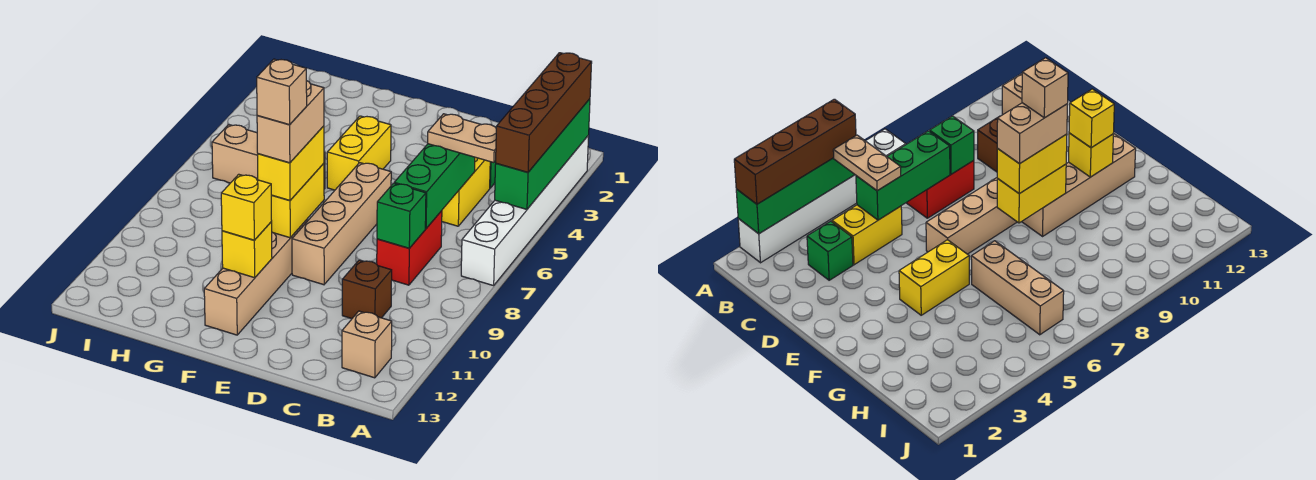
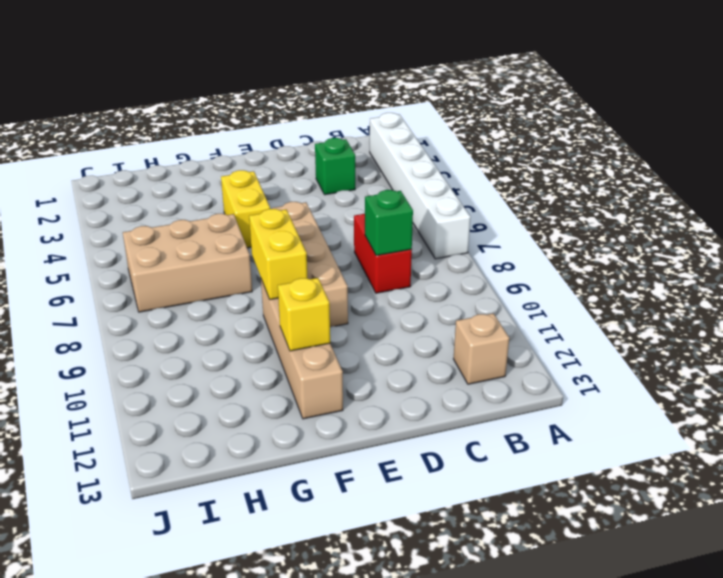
tan 2x3 brick [123,214,252,312] -> tan 1x3 brick [212,125,325,189]
none -> yellow 1x2 brick [442,157,490,226]
none -> brown 1x1 brick [342,260,392,319]
none -> green 1x4 brick [495,99,590,209]

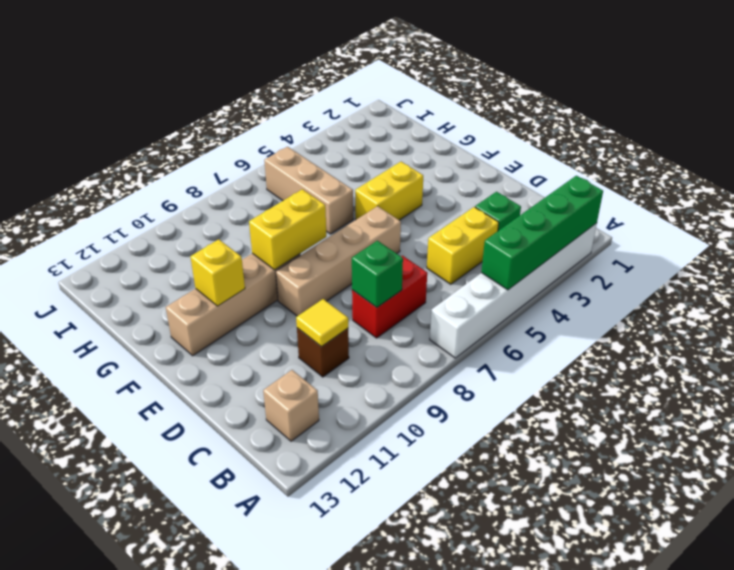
yellow 1x1 tile [296,299,348,347] -> none
none -> green 1x3 brick [394,144,475,228]
none -> brown 1x4 brick [496,53,592,172]
none -> tan 1x2 plate [428,114,496,163]

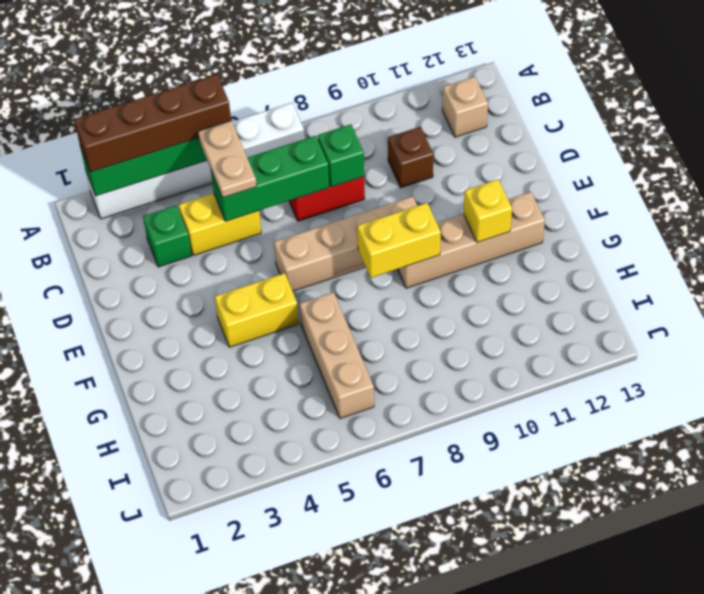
none -> yellow 1x2 brick [258,126,324,201]
none -> yellow 1x1 brick [221,174,272,240]
none -> tan 1x2 brick [257,81,324,163]

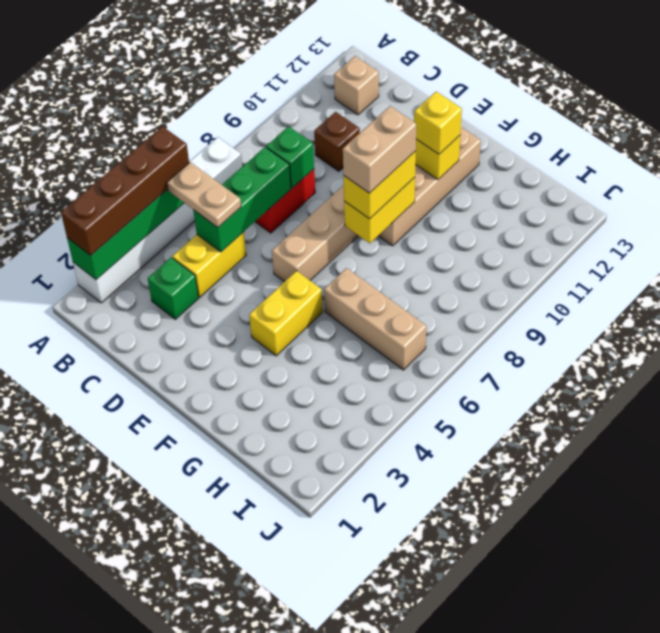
none -> tan 1x1 brick [257,59,307,125]

